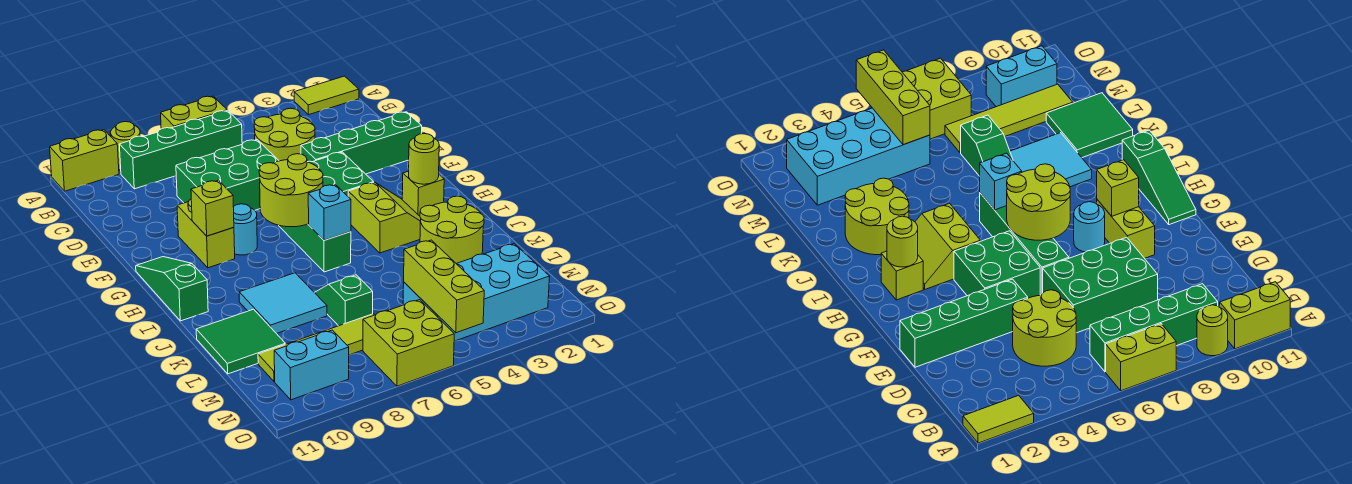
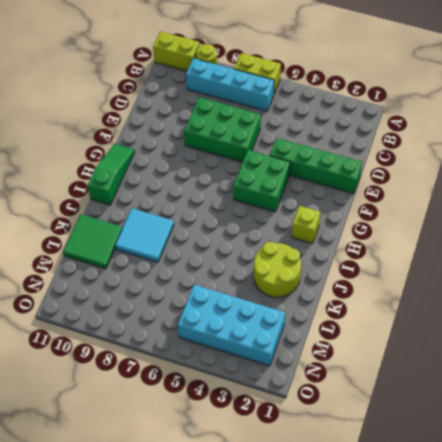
cyan 1x4 brick [186,58,274,111] -> green 1x4 brick [119,110,242,189]
none -> lime 1x2 tile [294,76,359,115]
none -> lime 2x2 round brick [254,108,315,161]
none -> green 1x4 brick [278,224,351,272]

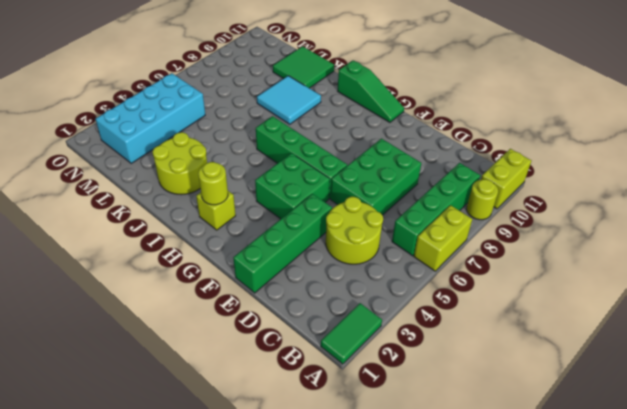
green 1x2 tile [321,303,382,364] -> lime 1x2 tile [294,76,359,115]
none -> lime 1x2 brick [177,199,235,268]
none -> cyan 1x1 round brick [233,204,257,255]
none -> lime 2x2 slope [348,182,421,253]

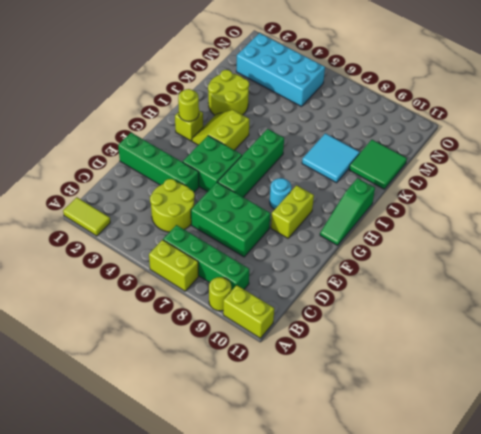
none -> green 1x2 slope [315,275,373,326]
none -> lime 1x4 tile [258,314,374,381]
none -> lime 2x2 brick [363,300,454,386]

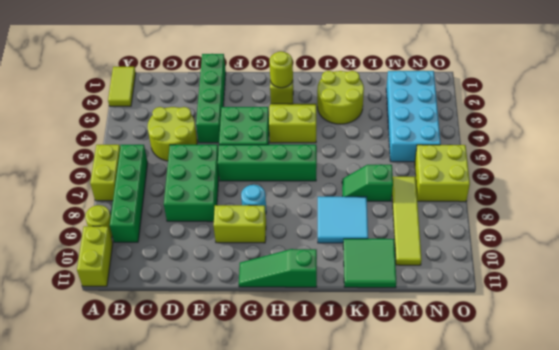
none -> cyan 1x2 brick [274,330,349,400]
none -> lime 2x2 round brick [259,154,323,227]
none -> lime 1x1 brick [191,180,234,236]

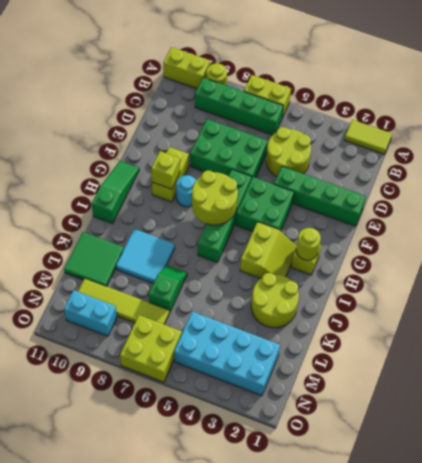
none -> cyan 1x1 brick [308,185,351,240]
none -> lime 1x3 brick [404,240,484,333]

